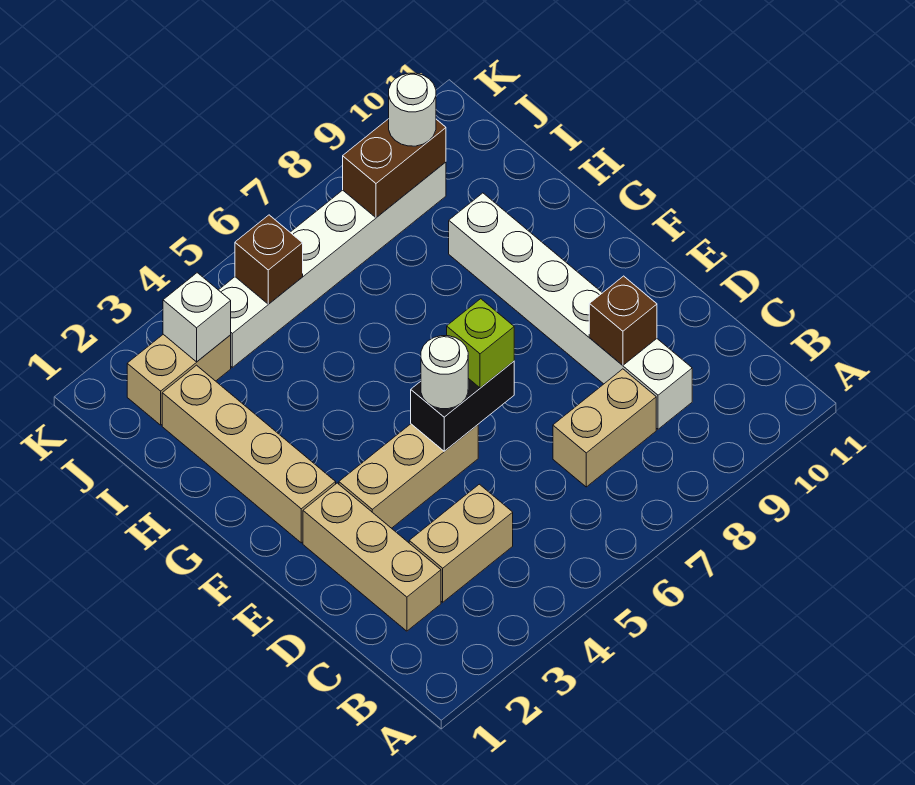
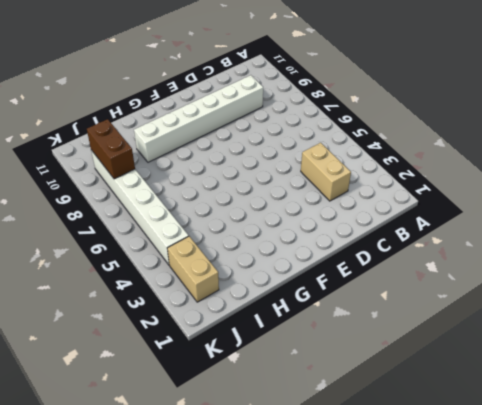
none -> tan 1x3 brick [303,483,441,631]
none -> tan 1x2 brick [553,369,656,487]
none -> tan 1x3 brick [339,424,478,528]

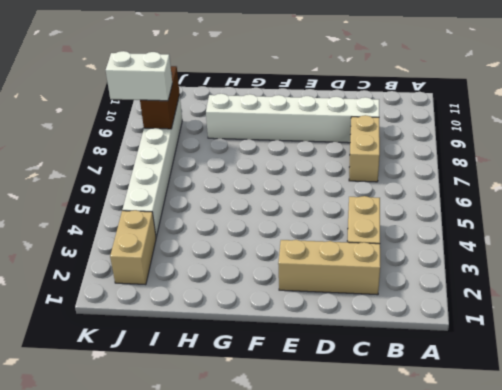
white 1x2 brick [106,51,172,101] -> none
none -> tan 1x3 brick [339,424,478,528]
none -> tan 1x4 brick [162,365,336,543]
none -> brown 1x1 brick [589,276,657,365]

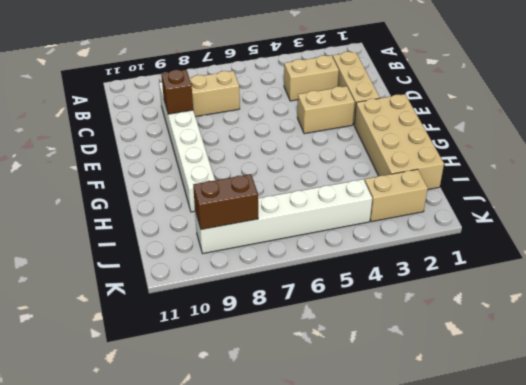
tan 1x2 brick [297,86,355,134] -> tan 1x3 brick [339,424,478,528]
tan 2x4 brick [354,94,444,189] -> tan 1x4 brick [162,365,336,543]
none -> black 1x2 brick [411,361,514,451]
none -> white 1x1 brick [163,273,231,362]
none -> brown 1x1 brick [235,215,303,304]

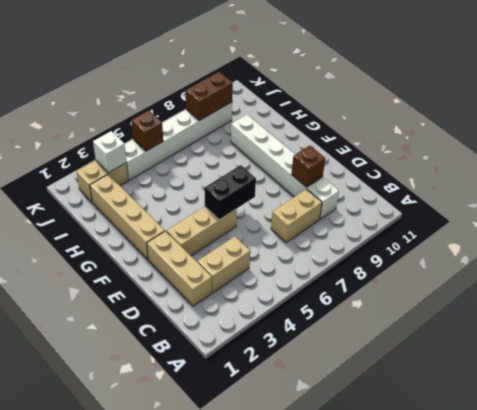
none -> white 1x1 round brick [421,336,468,409]
none -> lime 1x1 brick [447,299,514,388]
none -> white 1x1 round brick [389,73,436,146]

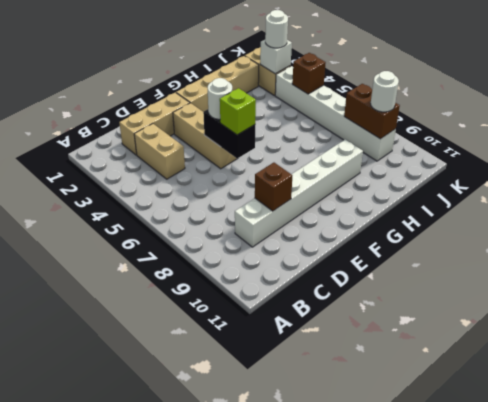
white 1x1 round brick [265,10,288,48] -> none
none -> tan 1x2 brick [553,369,656,487]

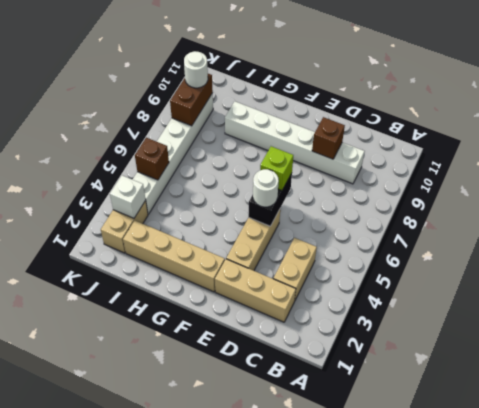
none -> tan 1x2 brick [553,369,656,487]

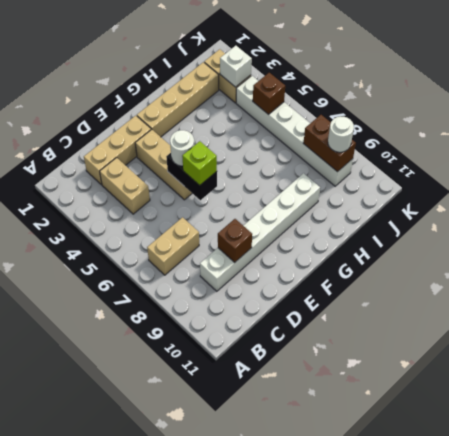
tan 1x2 brick [147,217,199,275] -> tan 1x2 brick turned to [553,369,656,487]

